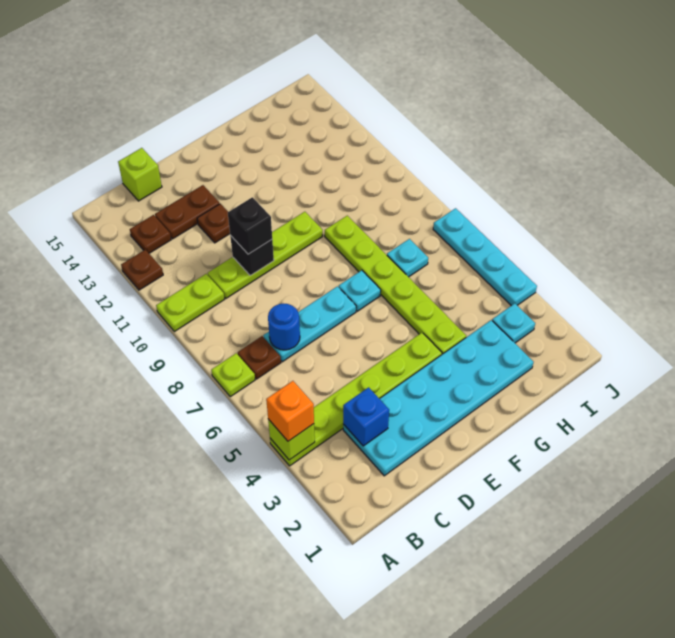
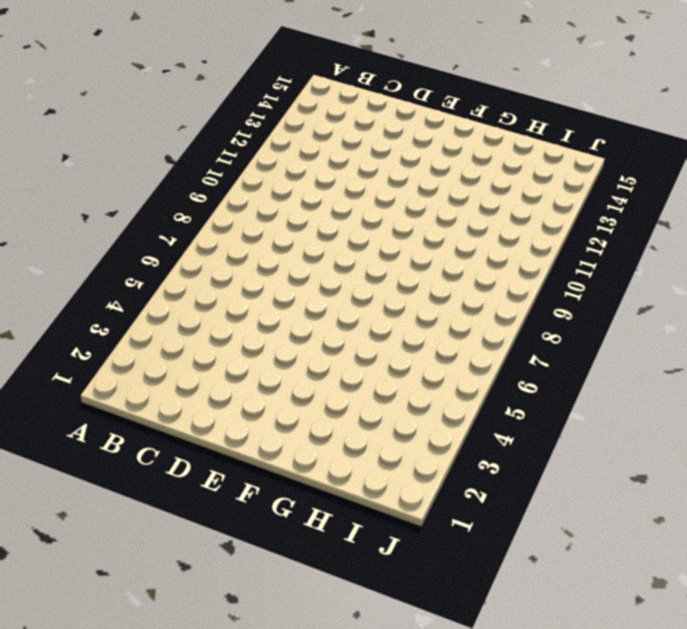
none -> lime 1x6 plate [270,333,442,466]
none -> lime 1x1 plate [211,353,255,397]
none -> lime 1x2 plate [156,274,225,332]

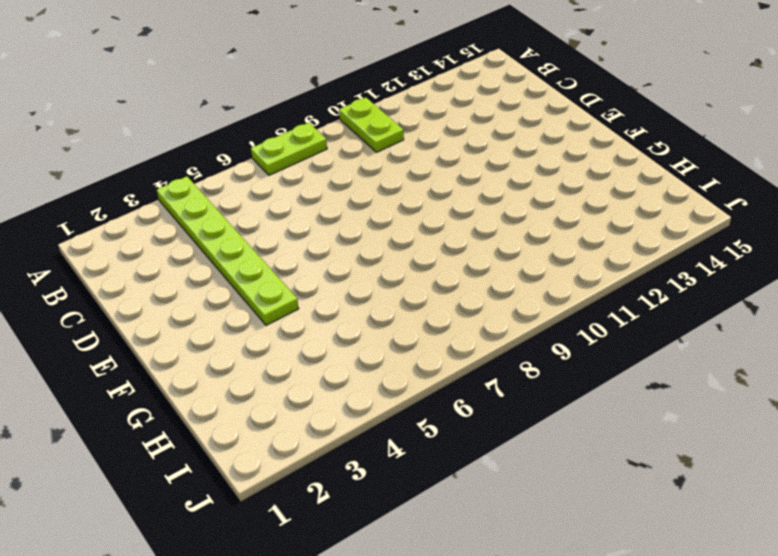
lime 1x2 plate [251,123,327,175] -> lime 1x1 plate [211,353,255,397]
none -> brown 1x1 plate [121,250,163,290]
none -> brown 1x1 plate [238,336,281,379]
none -> brown 1x1 plate [130,215,171,253]

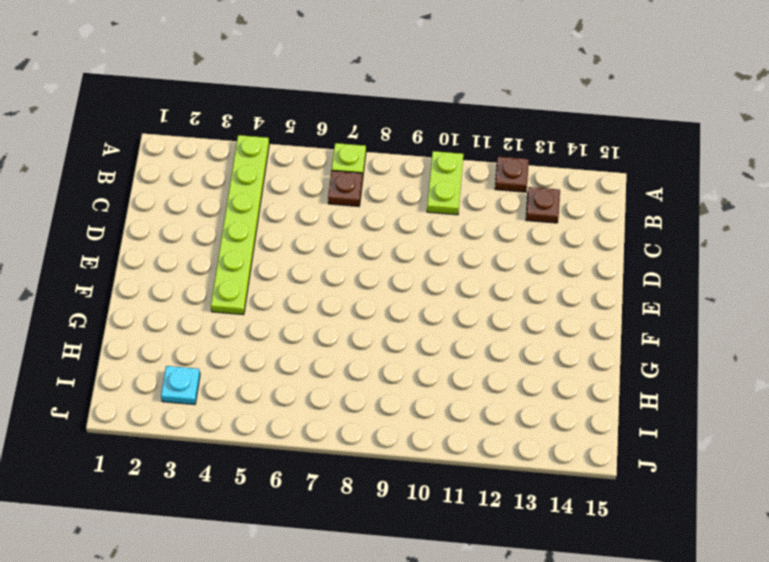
none -> cyan 2x6 plate [343,320,534,476]
none -> cyan 1x3 plate [263,286,356,362]
none -> lime 1x4 plate [208,212,323,298]

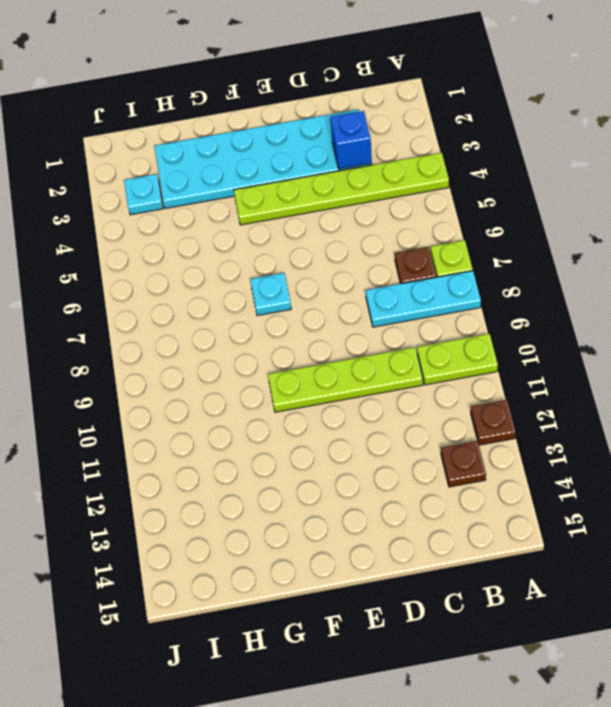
cyan 1x3 plate [366,271,481,327] -> cyan 1x3 plate moved to [263,286,356,362]
none -> brown 1x2 plate [155,185,220,239]
none -> lime 1x1 brick [118,148,162,201]
none -> brown 1x1 plate [197,204,230,243]

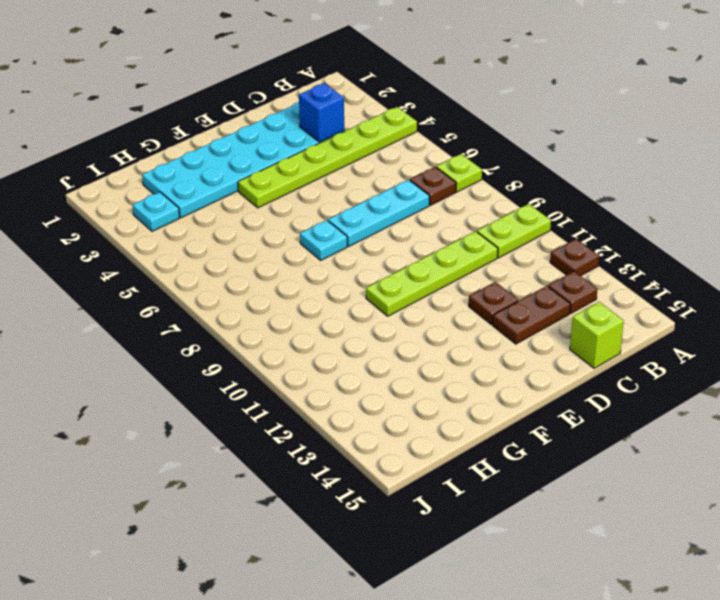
none -> lime 1x6 plate [325,216,466,354]
none -> cyan 1x1 plate [387,239,428,277]
none -> cyan 1x4 plate [433,208,537,306]

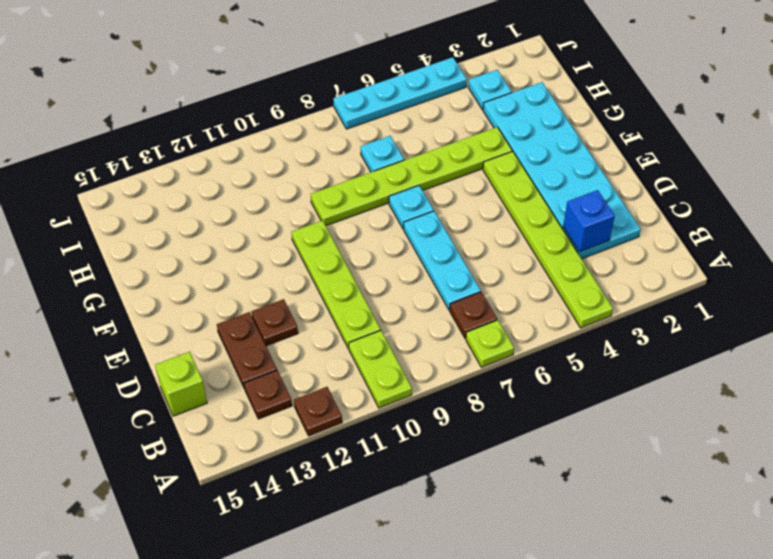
none -> lime 1x1 brick [268,419,315,460]
none -> blue 1x1 round brick [268,304,300,350]
none -> black 1x1 brick [230,235,274,276]

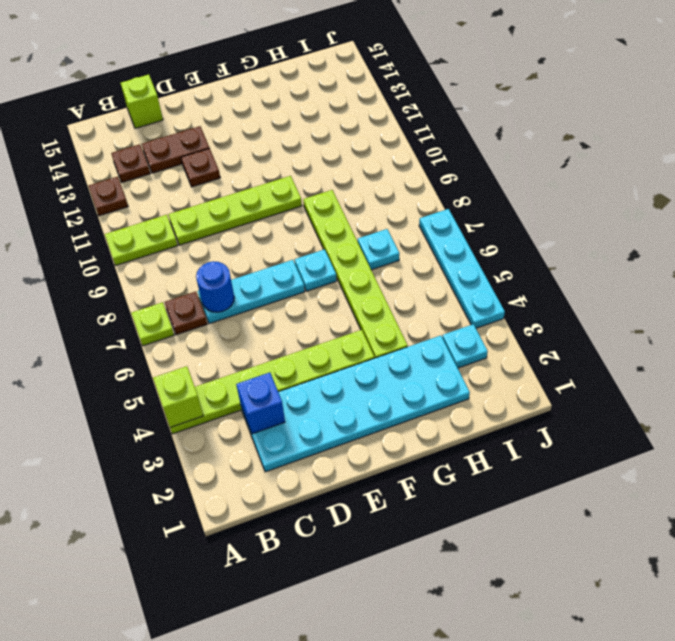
none -> black 1x1 brick [230,235,274,276]
none -> orange 1x1 brick [266,381,314,441]
none -> black 1x1 brick [228,197,272,254]

